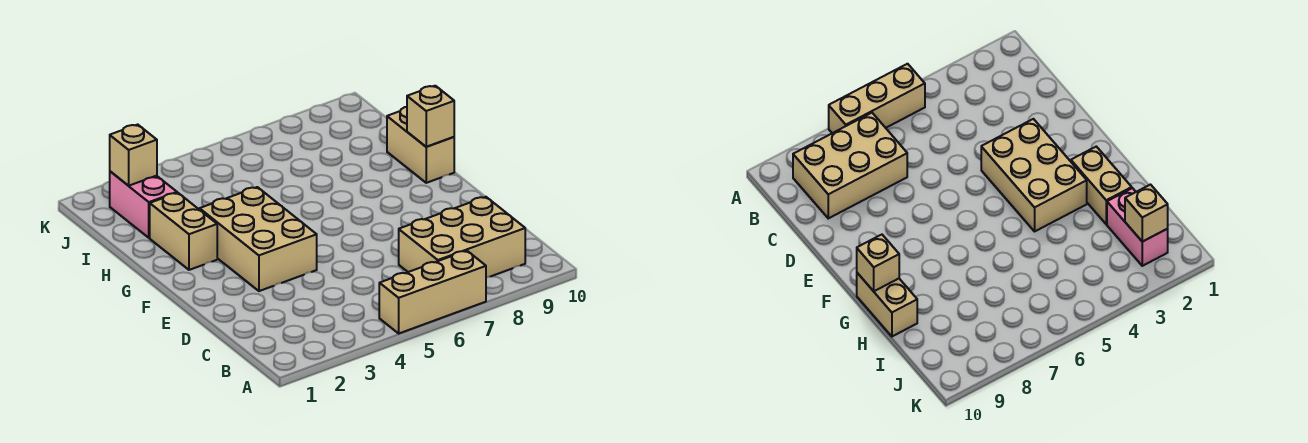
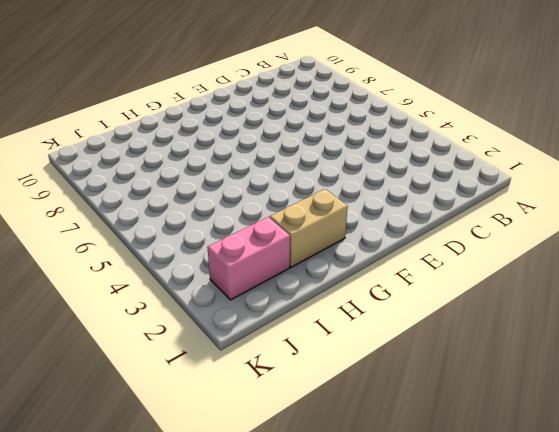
none -> tan 1x3 brick [379,251,486,333]
none -> tan 2x3 brick [399,197,525,277]

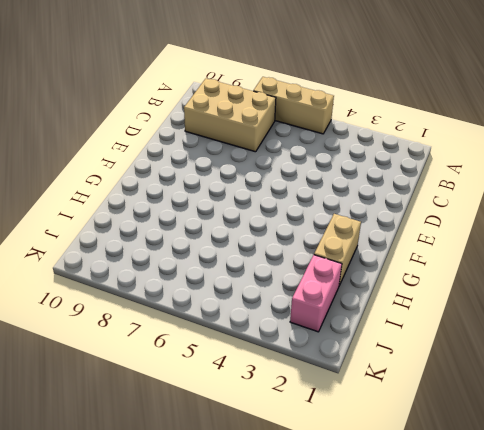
none -> tan 2x3 brick [200,187,317,291]
none -> tan 1x2 brick [387,107,454,183]

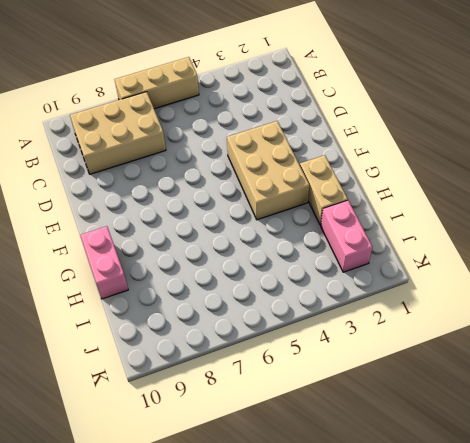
pink 1x2 brick [80,226,128,299] -> tan 1x2 brick [387,107,454,183]
none -> tan 1x1 brick [407,86,454,147]
none -> tan 1x1 brick [110,125,157,186]

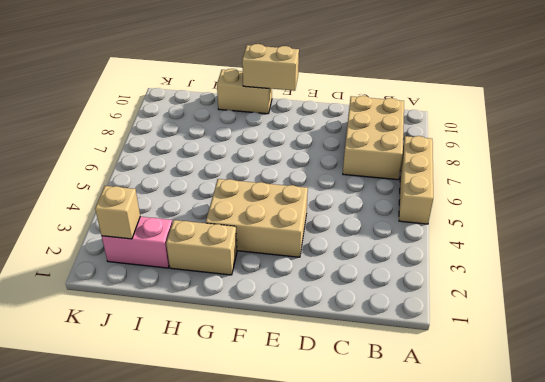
tan 1x2 brick [242,44,299,91] -> tan 1x1 brick [407,86,454,147]

